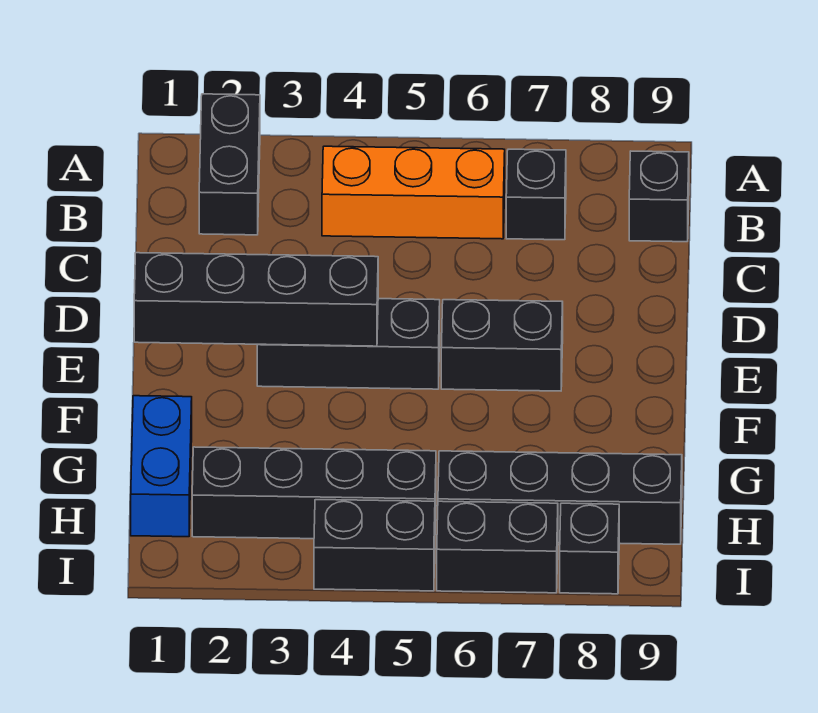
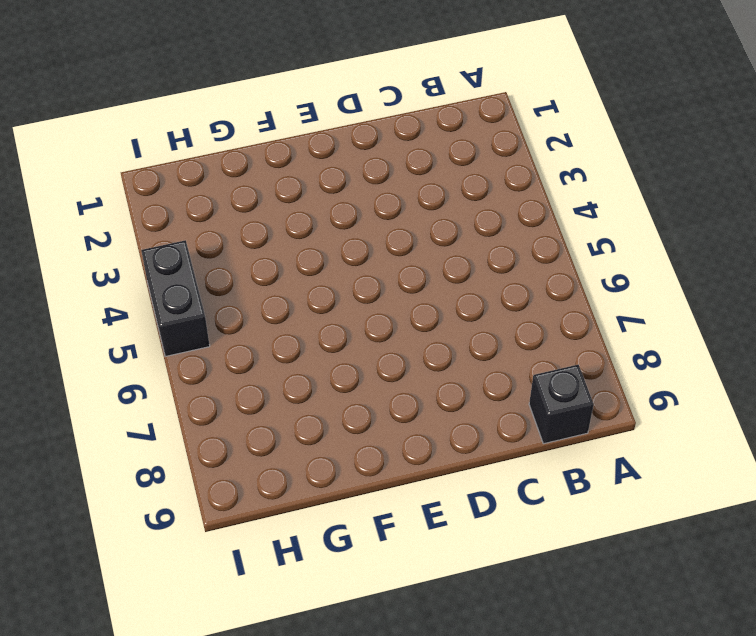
none -> black 1x2 brick [199,94,260,235]
none -> orange 1x3 brick [322,146,505,239]
none -> black 1x1 brick [506,149,566,240]

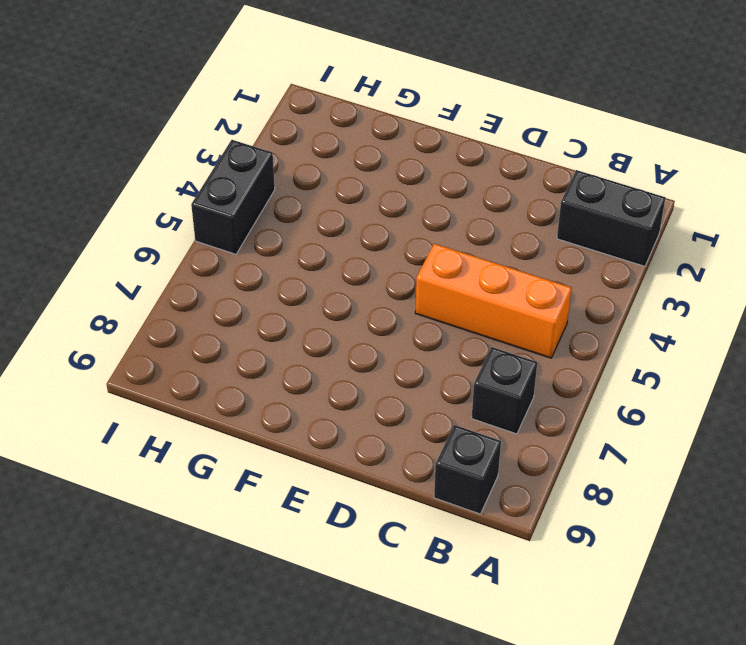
orange 1x3 brick [415,244,571,358] -> orange 1x3 brick turned to [322,146,505,239]
none -> black 1x3 brick [257,299,440,389]
none -> black 1x2 brick [441,300,563,391]
none -> blue 1x2 brick [131,396,192,537]

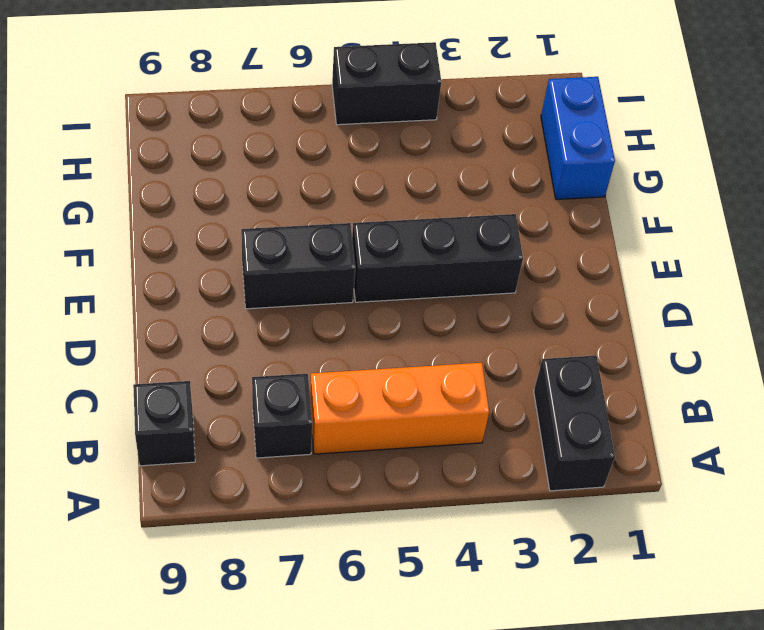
none -> black 1x4 brick [192,447,436,539]
none -> black 1x4 brick [438,451,682,544]
none -> black 1x2 brick [437,501,558,593]

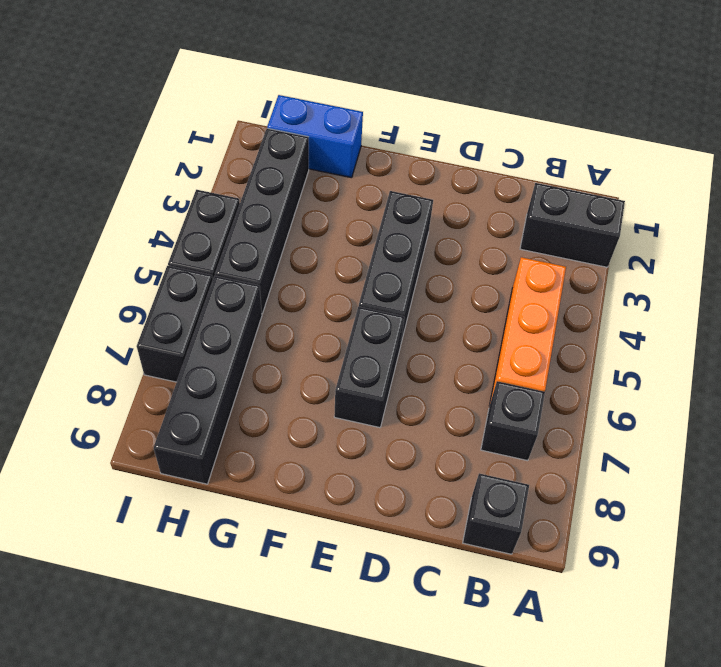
none -> black 1x1 brick [560,503,619,594]
none -> black 1x4 brick [134,253,378,346]

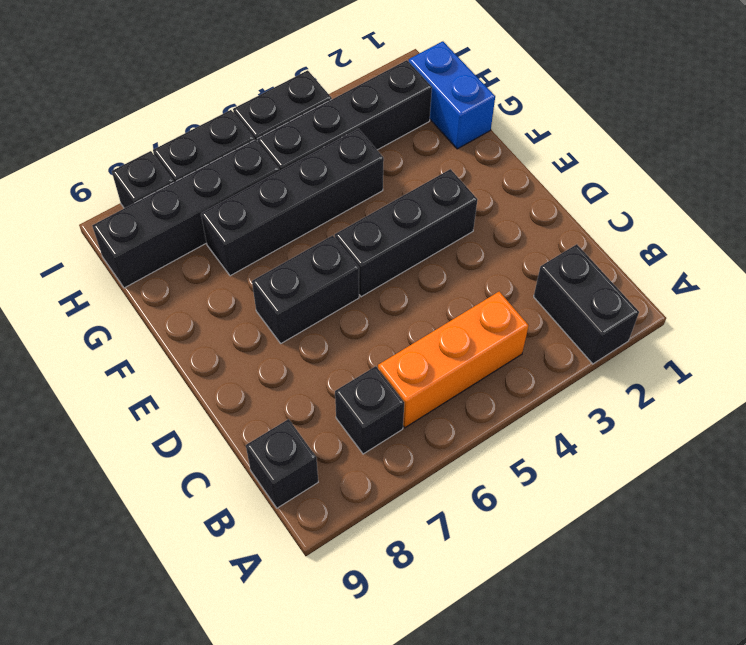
black 1x4 brick [201,129,384,276] -> black 1x4 brick moved to [134,253,378,346]

